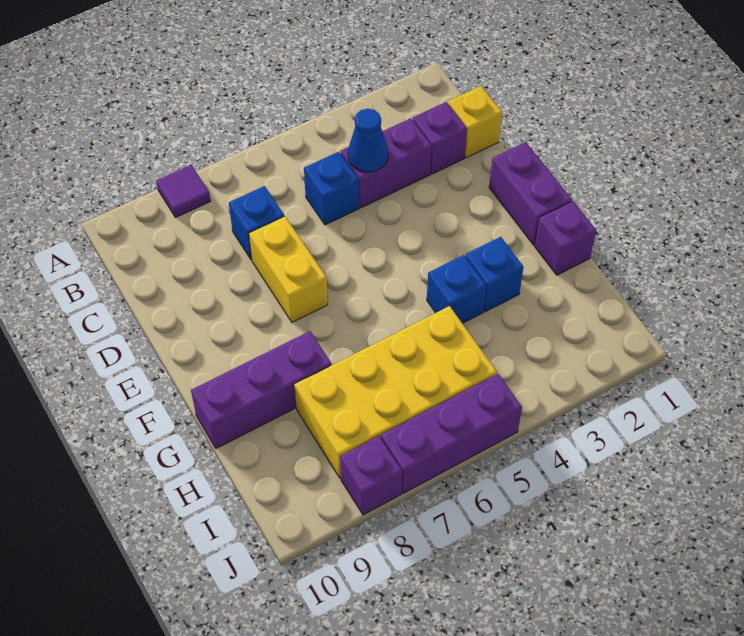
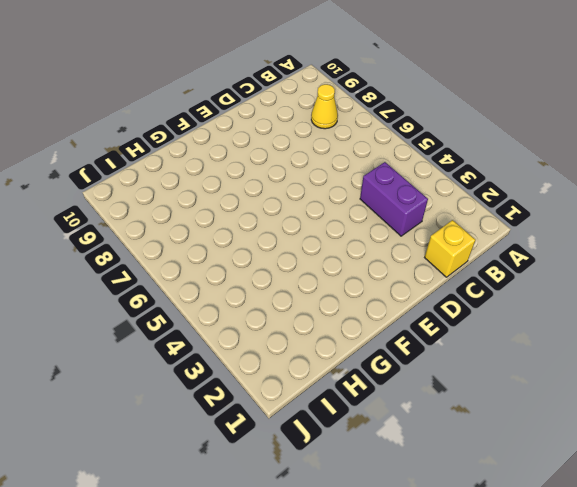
yellow 1x1 cone [311,84,338,129] -> none
none -> purple 1x1 tile [156,165,211,218]
none -> purple 1x1 brick [413,102,467,174]
none -> blue 1x1 brick [304,152,359,225]

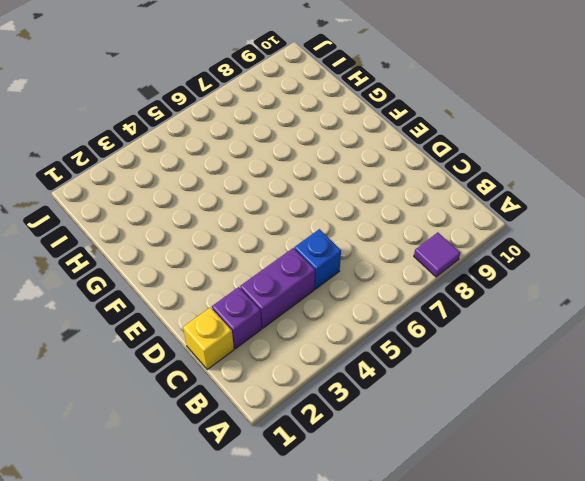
none -> blue 1x1 brick [229,186,284,260]
none -> yellow 1x2 brick [249,216,328,322]
none -> purple 1x2 brick [489,142,572,245]

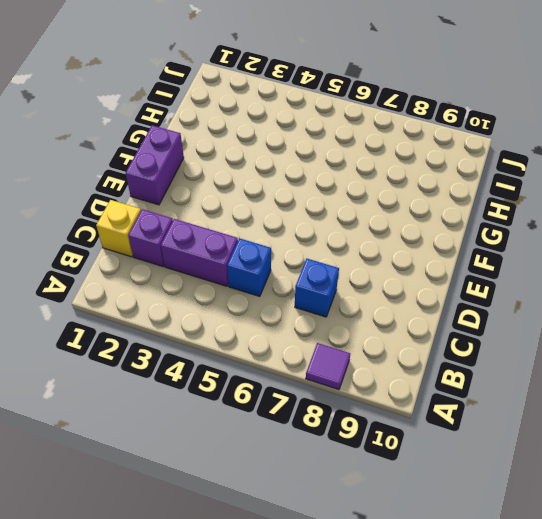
none -> yellow 1x2 brick [249,216,328,322]
none -> purple 1x1 brick [534,201,596,275]
none -> blue 1x1 brick [465,237,523,312]

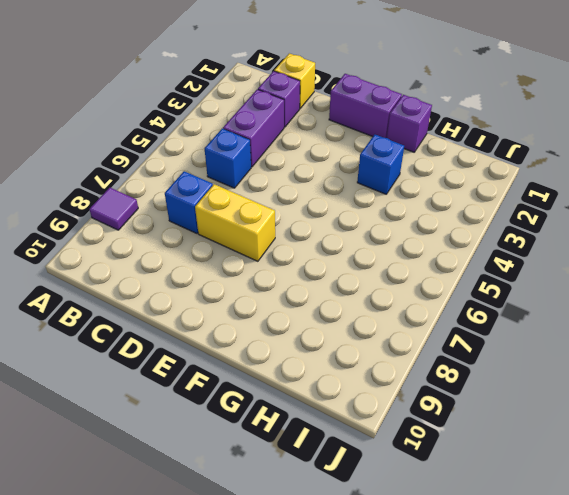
none -> blue 1x1 brick [427,255,486,323]
none -> purple 1x3 brick [191,331,332,448]
none -> yellow 2x4 brick [294,306,497,478]

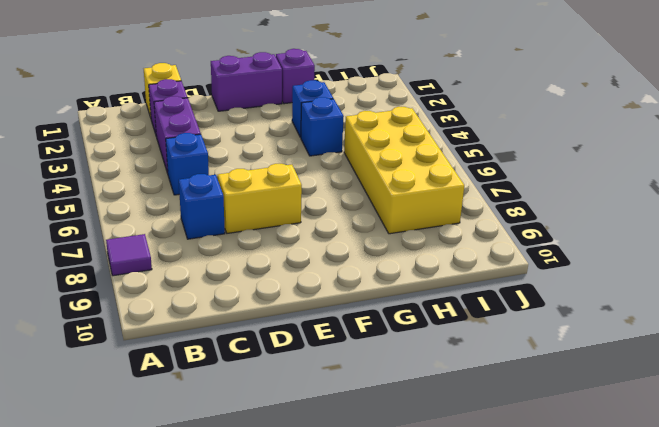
none -> purple 1x3 brick [191,331,332,448]
none -> purple 1x3 brick [381,374,522,493]
none -> purple 1x1 brick [340,436,402,515]

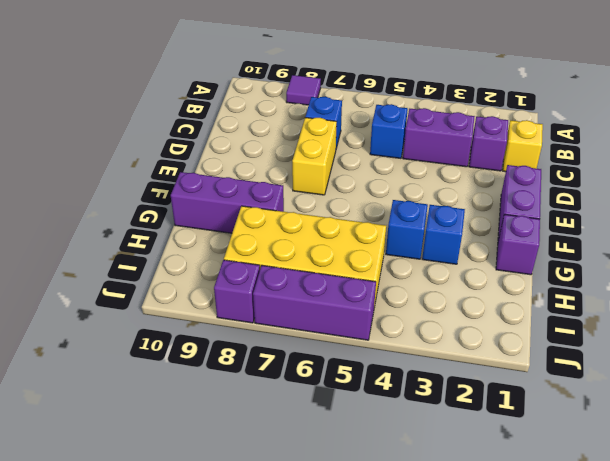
none -> blue 1x1 cone [348,109,388,172]

